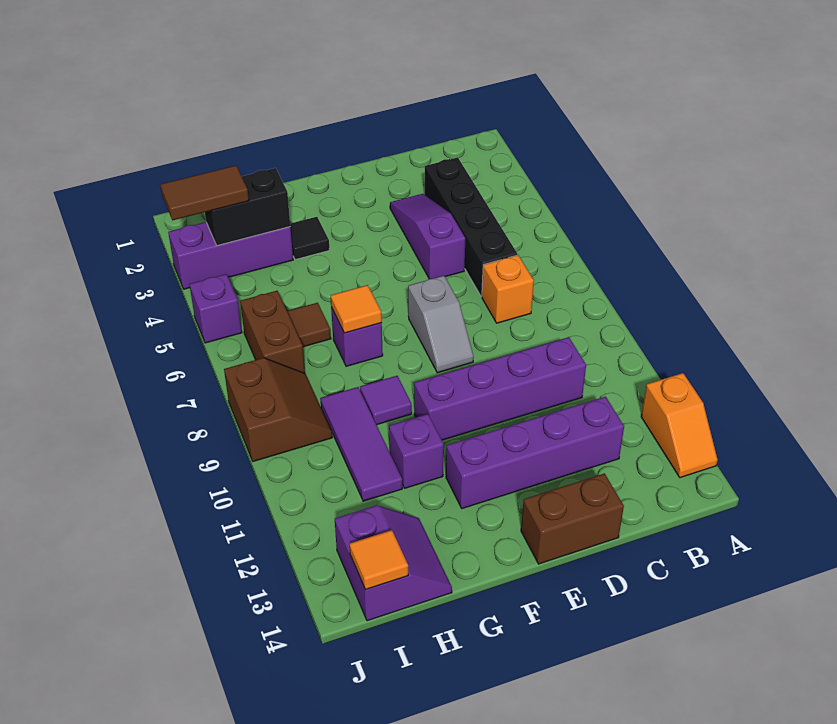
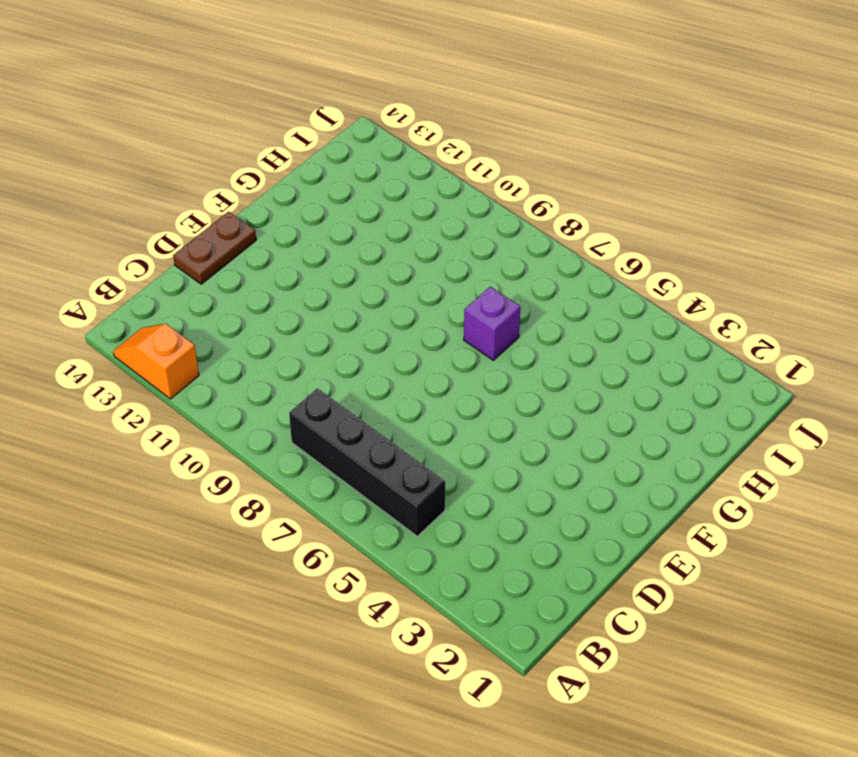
black 1x4 brick [289,388,445,536] -> black 1x4 brick moved to [425,157,518,297]
brown 1x2 plate [173,212,256,284] -> brown 1x2 brick [521,473,624,564]
none -> orange 1x1 brick [482,255,534,323]
none -> purple 1x4 brick [414,337,586,440]
none -> purple 1x4 brick [446,397,624,509]

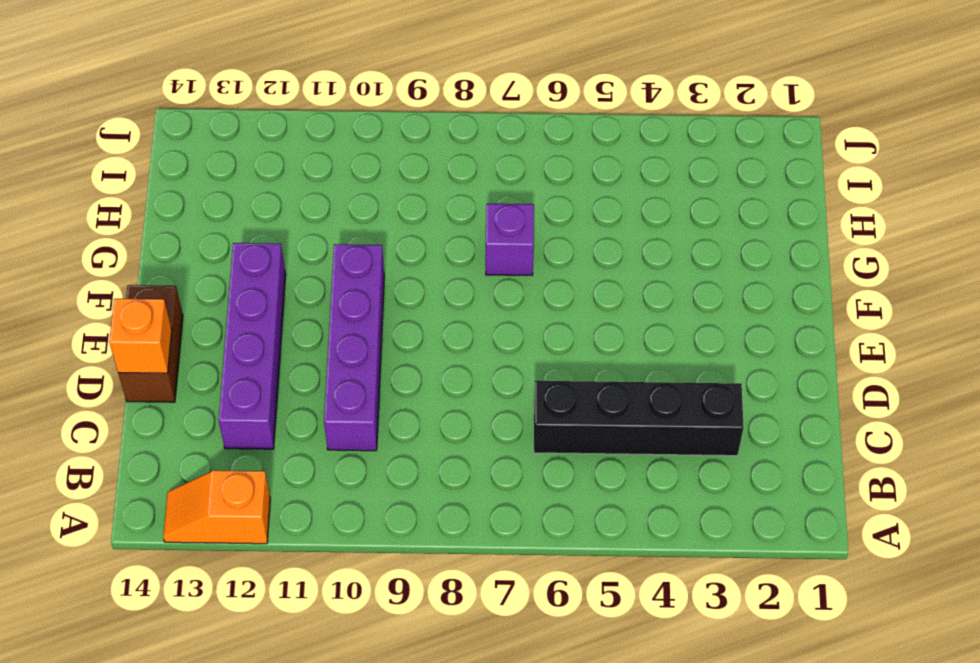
orange 1x1 brick [109,299,172,373] -> orange 1x1 brick moved to [482,255,534,323]
none -> purple 1x3 slope [390,194,465,279]
none -> grey 1x2 slope [408,276,474,373]
none -> black 1x1 tile [290,217,330,260]

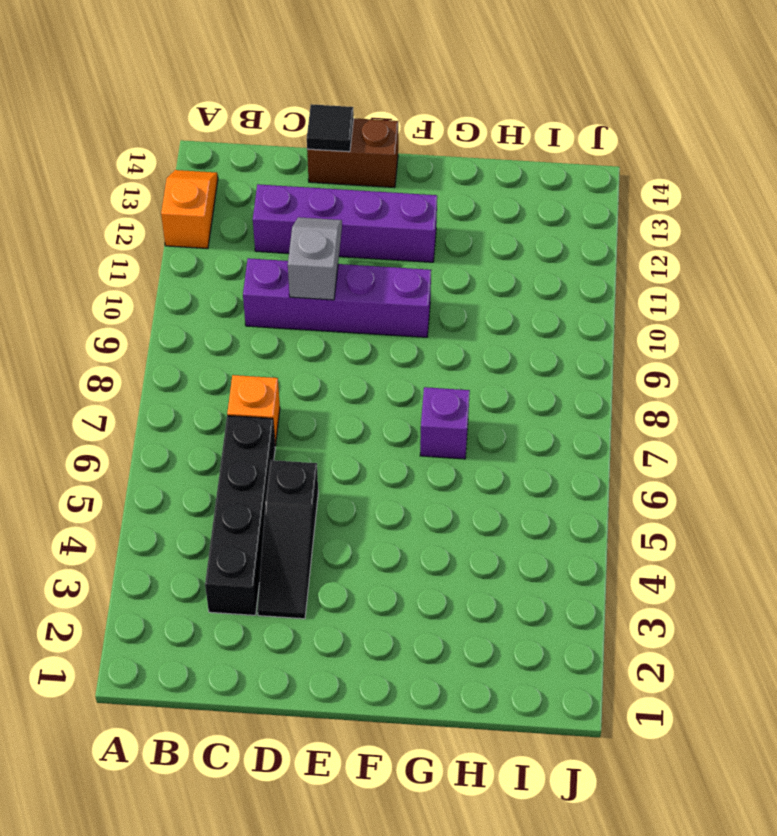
black 1x3 slope [258,460,318,619] -> purple 1x3 slope [390,194,465,279]
grey 1x2 slope [288,217,342,300] -> grey 1x2 slope moved to [408,276,474,373]
black 1x1 tile [307,104,354,152] -> black 1x1 tile moved to [290,217,330,260]
none -> purple 1x1 tile [360,376,412,425]
none -> purple 1x1 brick [389,414,444,488]
none -> purple 1x3 brick [168,222,293,289]

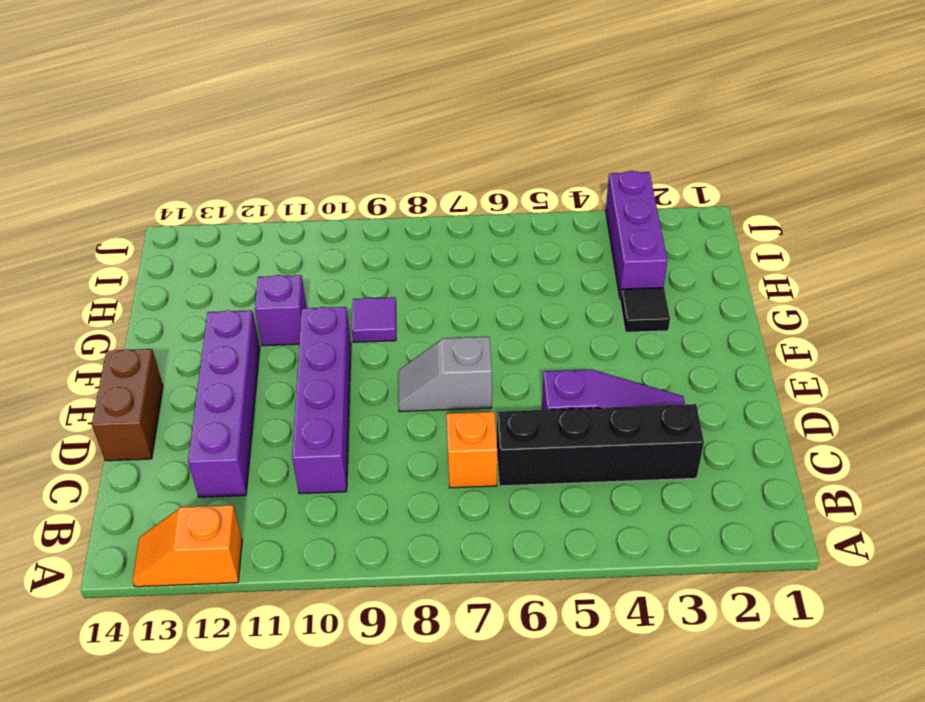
none -> purple 1x1 brick [331,307,383,366]
none -> brown 1x1 tile [287,303,331,347]
none -> purple 1x3 tile [320,387,402,501]

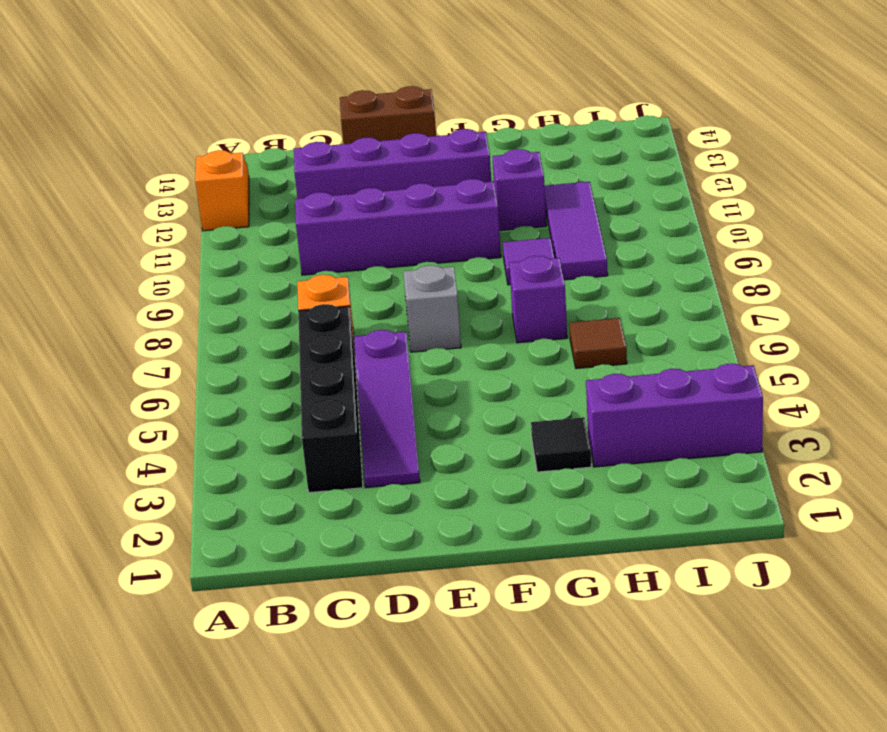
none -> purple 2x2 slope [335,505,452,621]
none -> brown 1x2 brick [240,291,305,373]
none -> brown 2x2 slope [224,358,332,461]

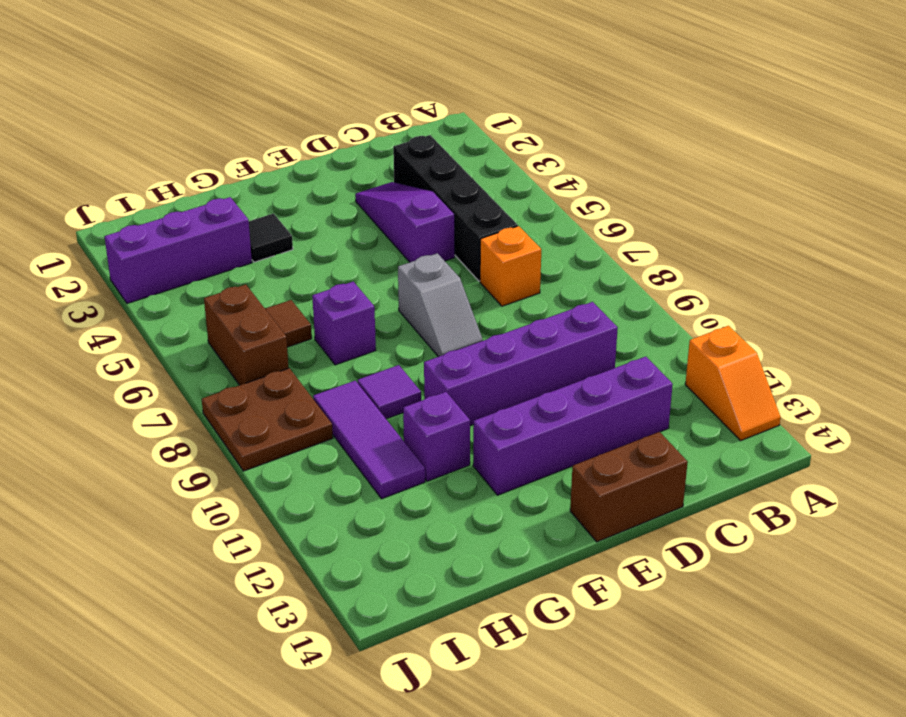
brown 2x2 plate [202,368,333,471] -> brown 2x2 slope [224,358,332,461]
none -> purple 2x2 slope [335,505,452,621]
none -> purple 1x1 brick [189,274,242,343]
none -> orange 1x1 tile [331,285,382,333]

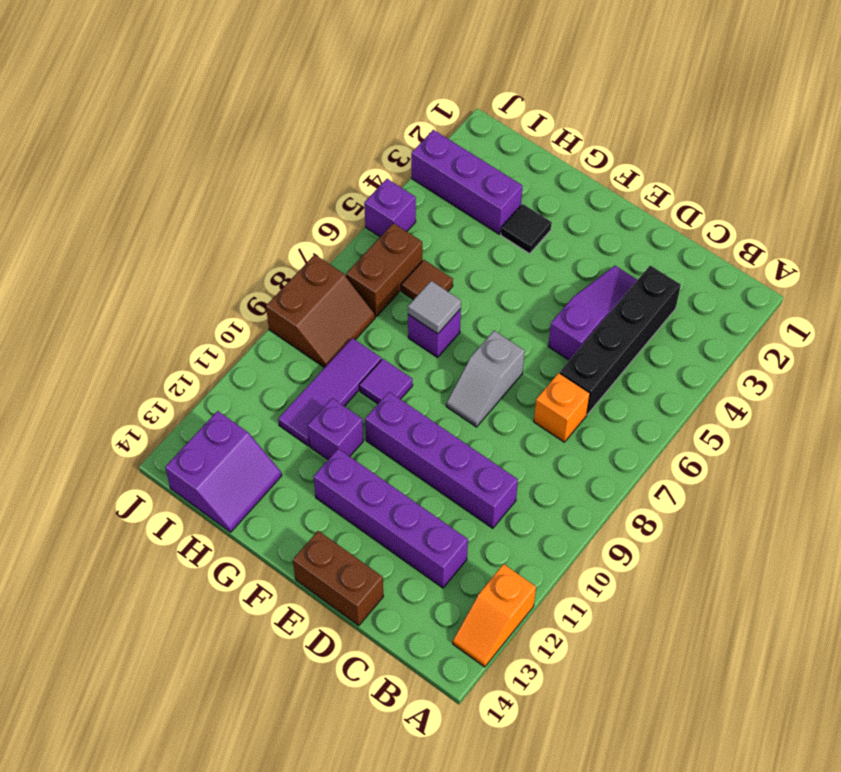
grey 1x1 tile [408,281,461,334] -> orange 1x1 tile [331,285,382,333]
none -> black 1x2 brick [205,168,290,245]
none -> orange 1x1 tile [350,530,408,590]
none -> brown 1x2 tile [160,166,249,220]

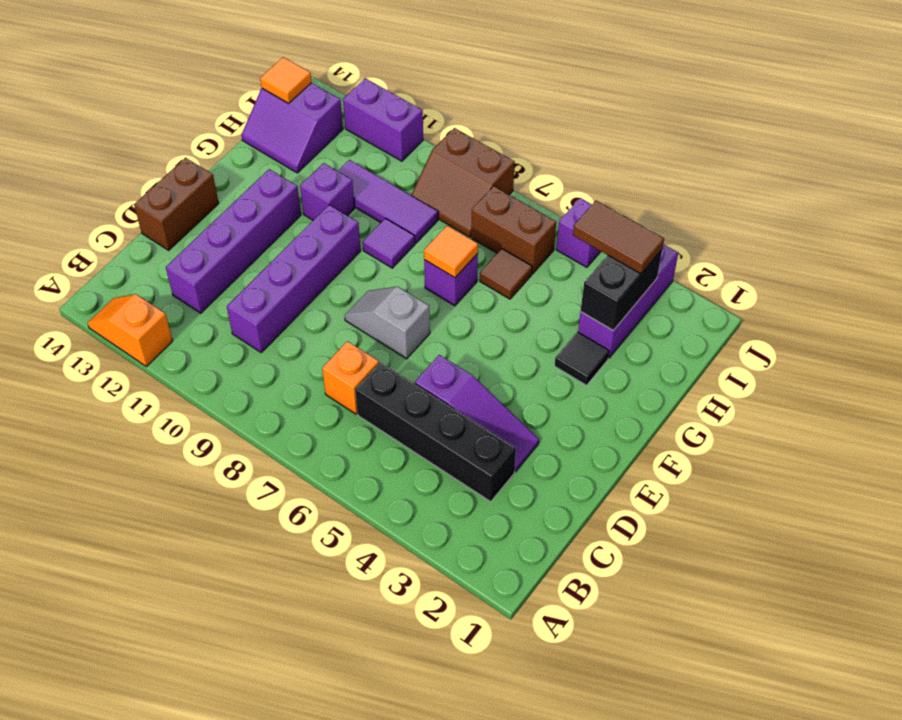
brown 1x2 tile [573,201,664,274] -> brown 1x2 tile turned to [160,166,249,220]
purple 1x2 brick [343,78,423,161] -> none

